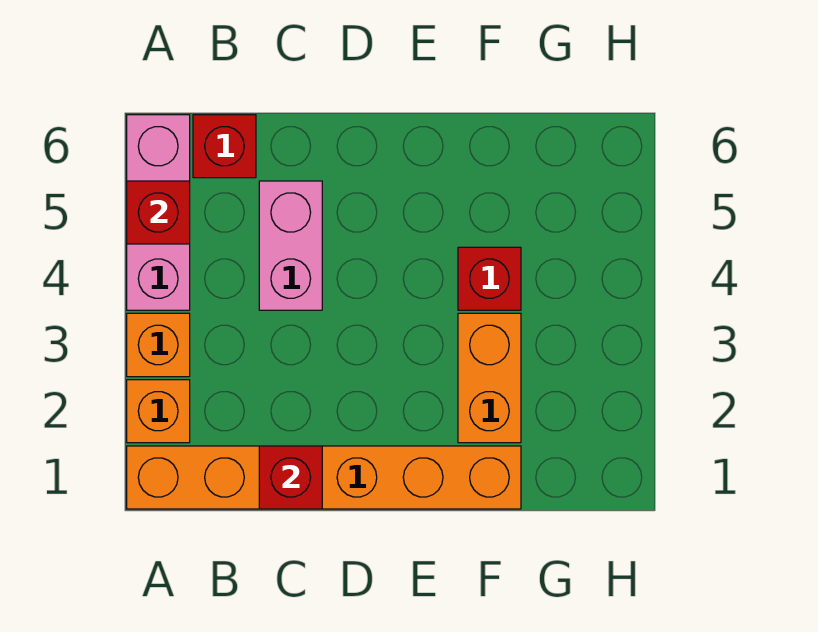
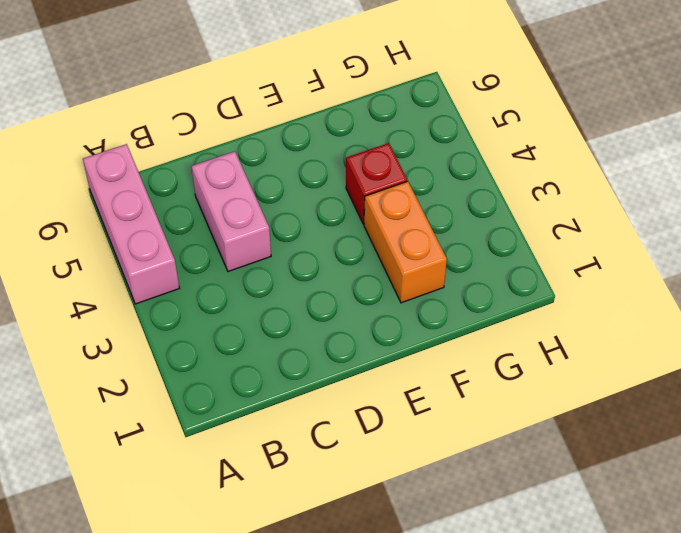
none -> orange 1x6 brick [127,446,521,509]
none -> orange 1x1 brick [127,380,190,443]

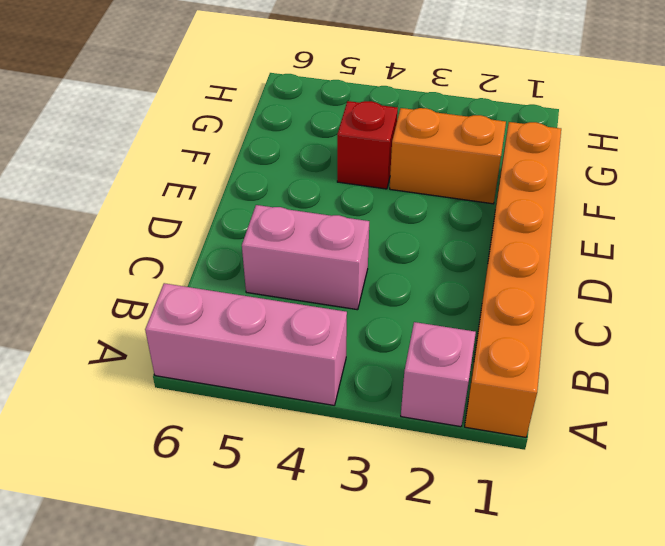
pink 1x1 brick [401,322,476,427] -> orange 1x1 brick [127,380,190,443]
none -> orange 1x1 brick [127,313,190,377]
none -> red 1x1 brick [193,115,256,178]

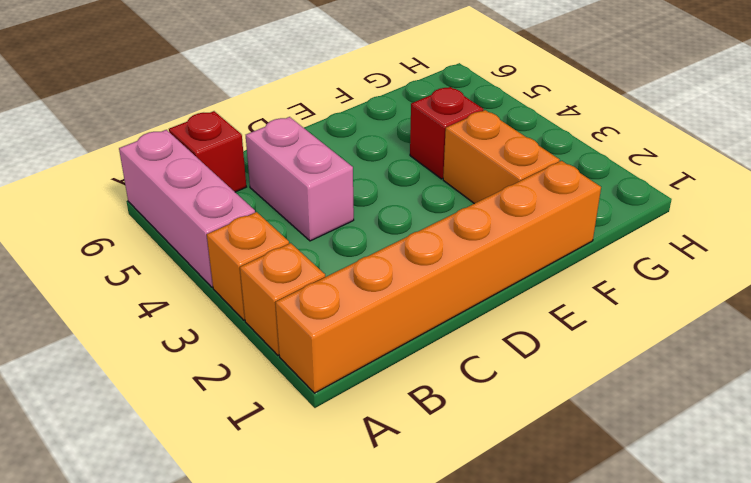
none -> red 1x1 brick [127,181,190,244]
none -> red 1x1 brick [259,446,322,509]

